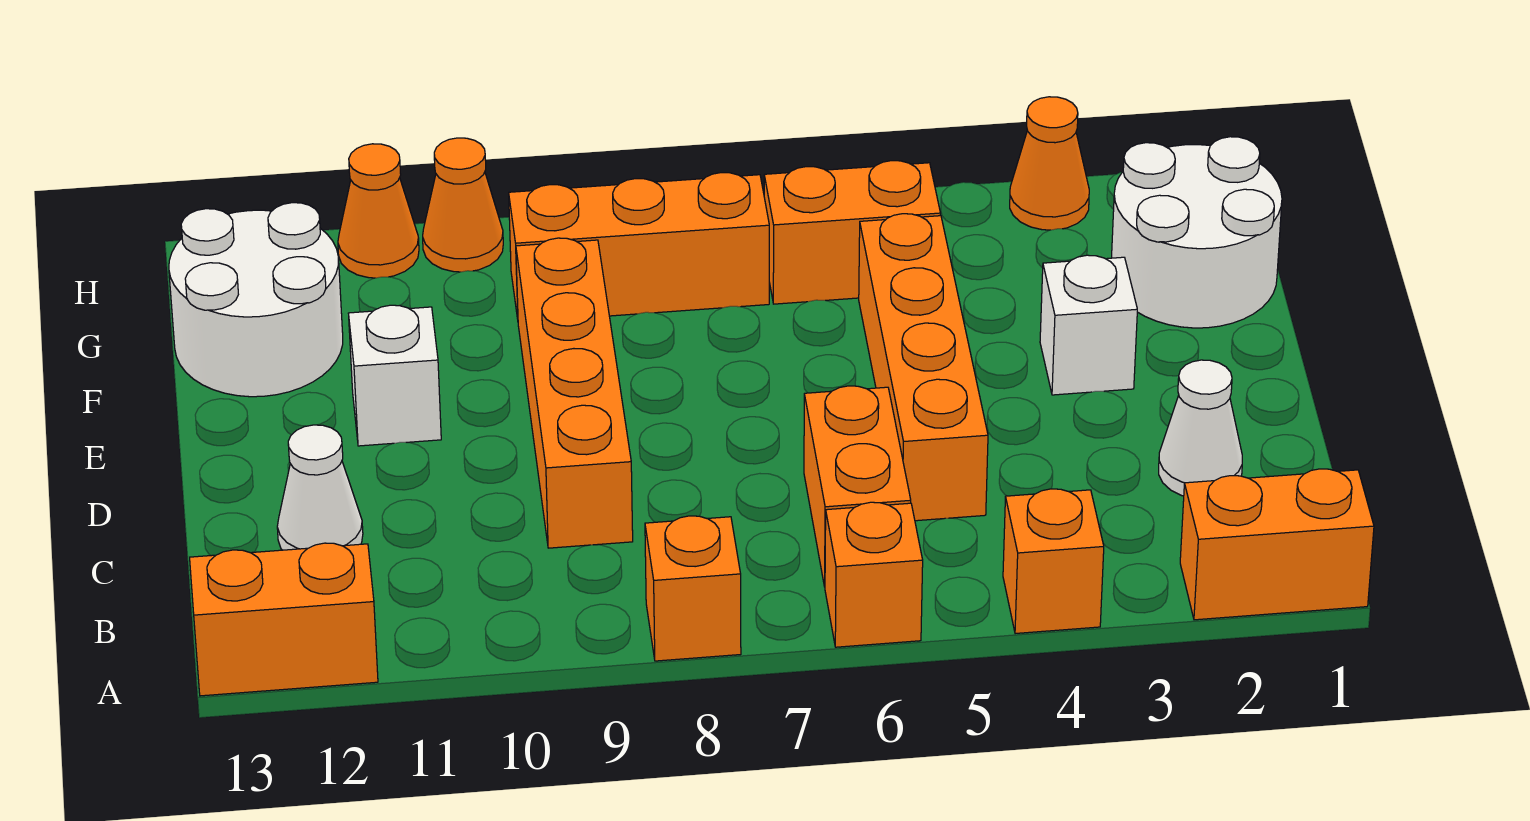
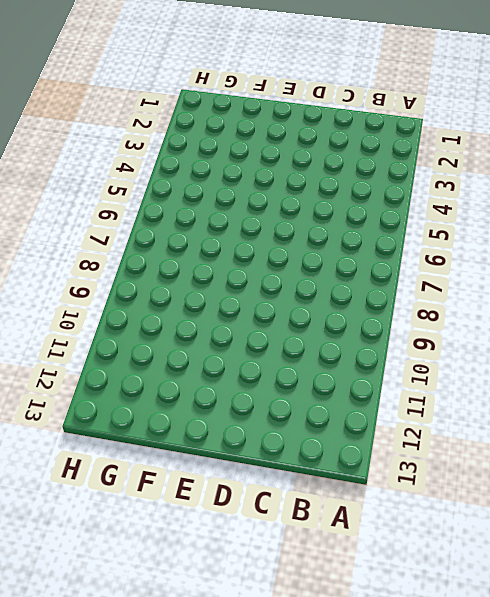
none -> orange 1x2 brick [1180,469,1374,620]
none -> orange 1x1 brick [1003,489,1104,634]
none -> orange 1x1 brick [825,502,923,647]

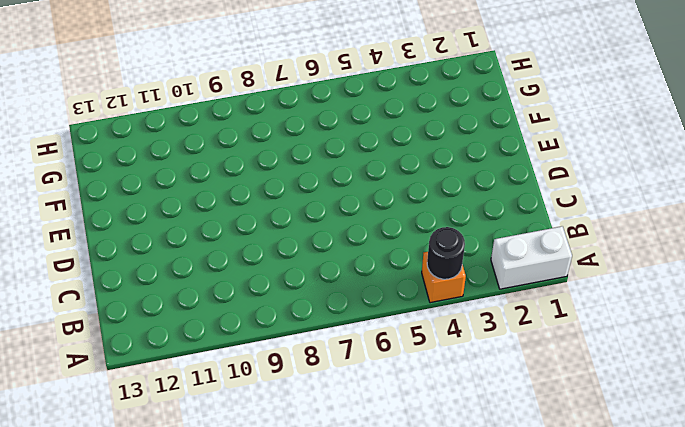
white 1x2 brick [491,226,572,289] -> orange 1x2 brick [1180,469,1374,620]
black 1x1 round brick [427,227,465,279] -> none
none -> orange 1x1 brick [825,502,923,647]
none -> orange 1x1 brick [645,516,741,661]
none -> orange 1x2 brick [190,543,378,696]

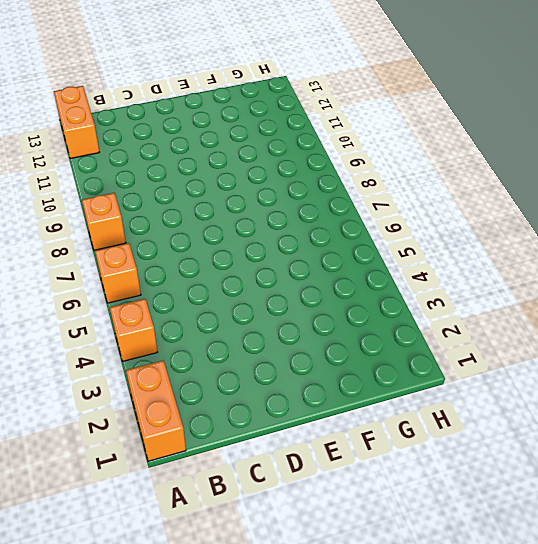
none -> orange 1x2 brick [804,386,911,587]
none -> white 1x1 cone [1159,360,1242,496]
none -> orange 1x4 brick [859,214,988,521]

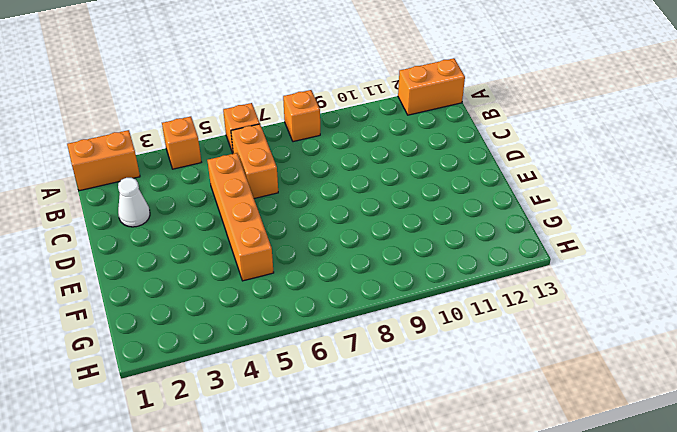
none -> orange 1x4 brick [516,238,633,548]
none -> white 1x1 cone [277,425,363,550]
none -> white 1x1 brick [1040,255,1137,395]

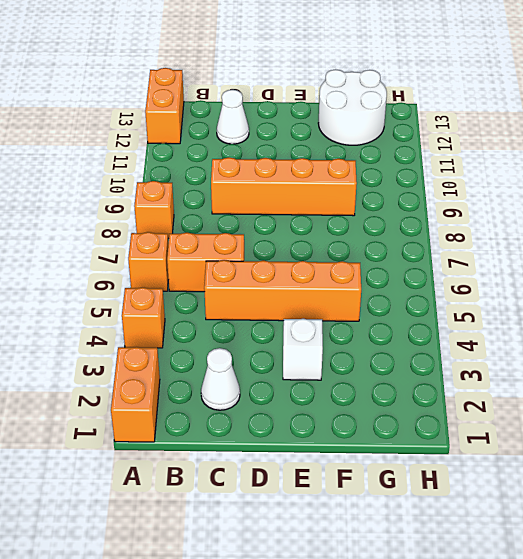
none -> white 1x1 brick [348,305,441,446]
none -> white 2x2 round brick [1112,137,1282,328]
none -> orange 1x2 brick [764,161,941,304]

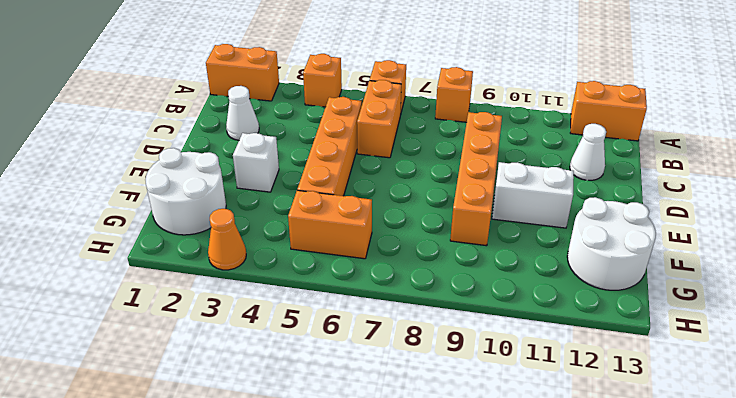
white 1x2 brick [492,162,574,228] -> white 1x1 brick [348,305,441,446]
none -> orange 1x3 brick [509,173,769,319]
none -> orange 1x1 cone [423,138,503,272]
none -> orange 1x1 cone [338,144,419,278]

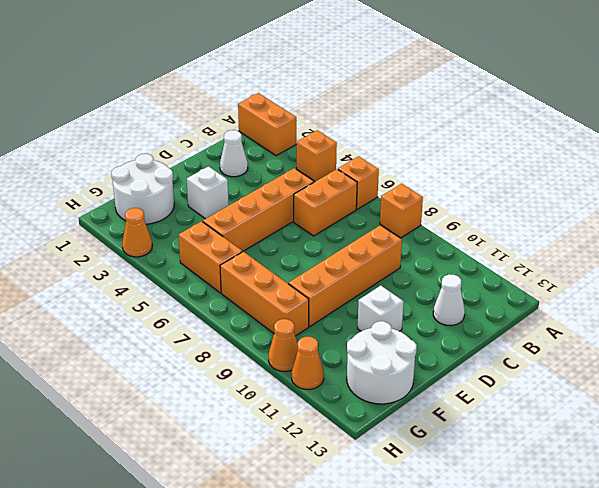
none -> orange 1x2 brick [190,543,378,696]

